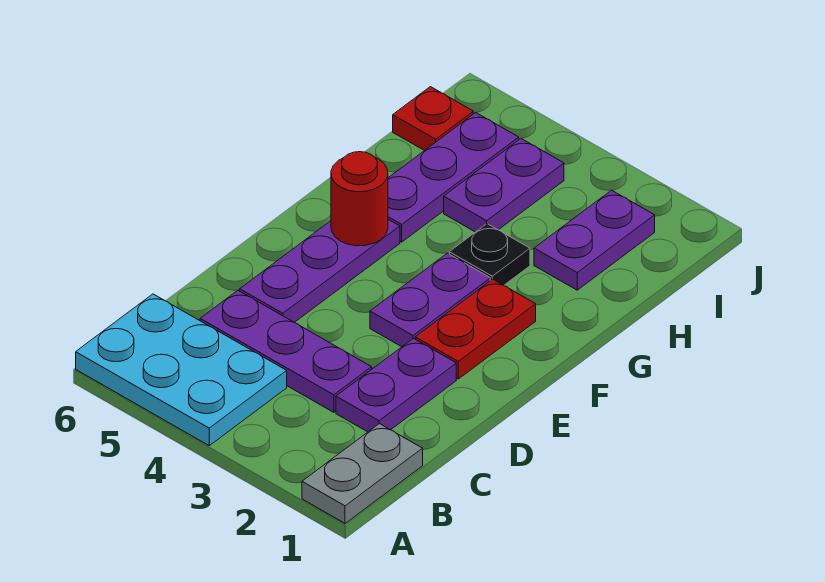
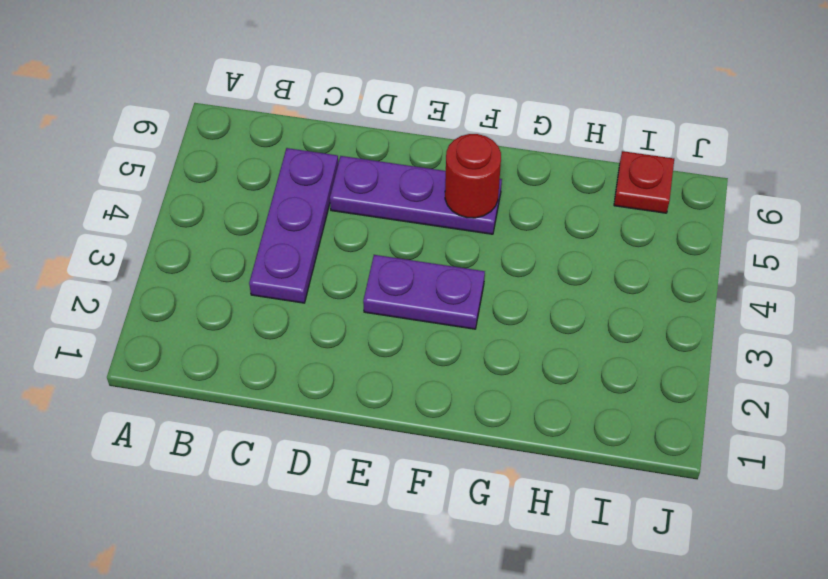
none -> grey 1x2 plate [302,424,423,523]
none -> cyan 2x3 plate [76,294,287,445]
none -> purple 1x2 plate [336,338,456,432]

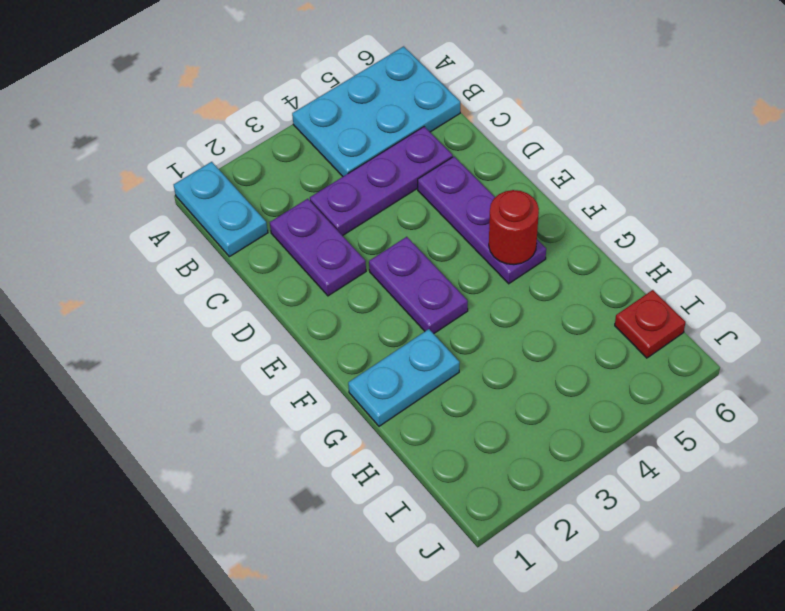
cyan 1x2 plate [174,162,268,257] -> grey 1x2 plate [302,424,423,523]
cyan 1x2 plate [348,329,460,426] -> none
none -> red 1x2 plate [415,279,536,379]
none -> black 1x1 plate [449,224,530,285]
none -> purple 1x3 plate [388,113,519,242]

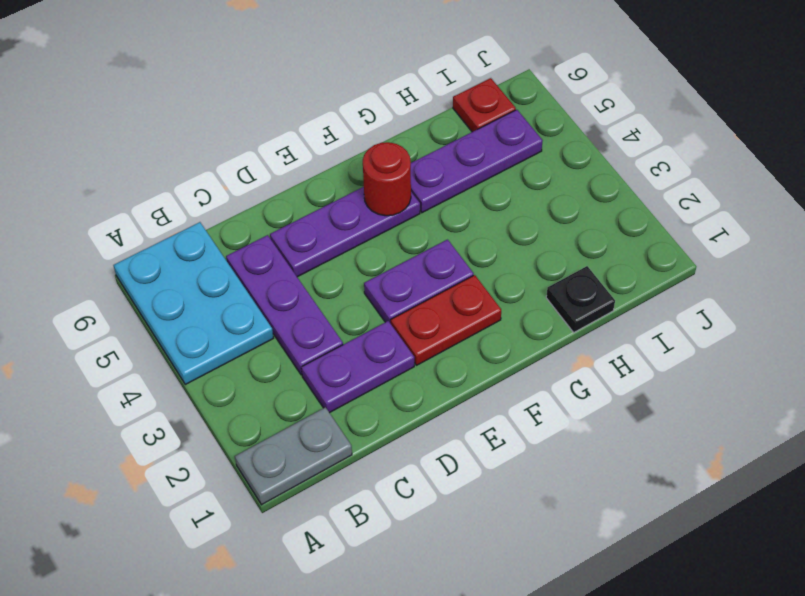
black 1x1 plate [546,266,615,332] -> black 1x1 plate moved to [449,224,530,285]
none -> purple 1x2 plate [534,190,655,290]
none -> purple 1x2 plate [444,139,564,232]

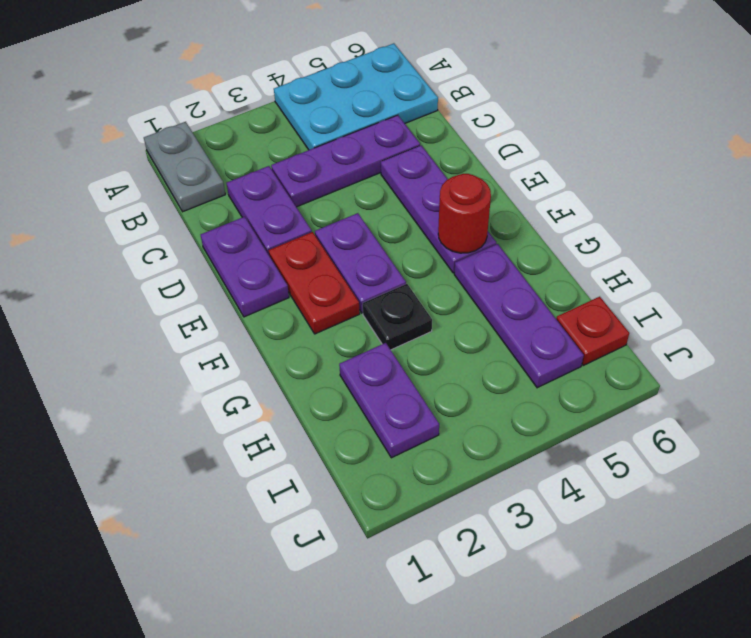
purple 1x2 plate [201,217,289,317] -> purple 1x2 plate moved to [444,139,564,232]

